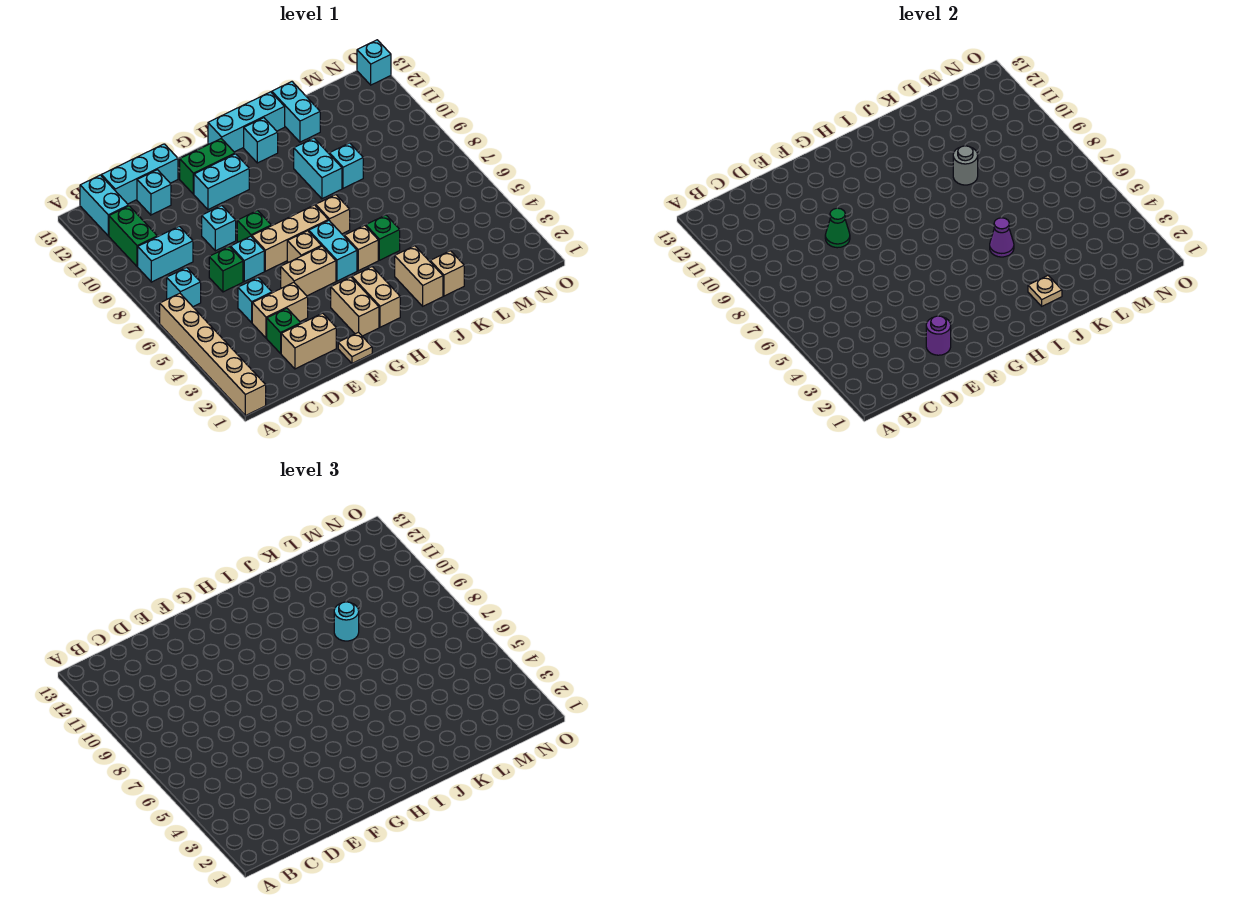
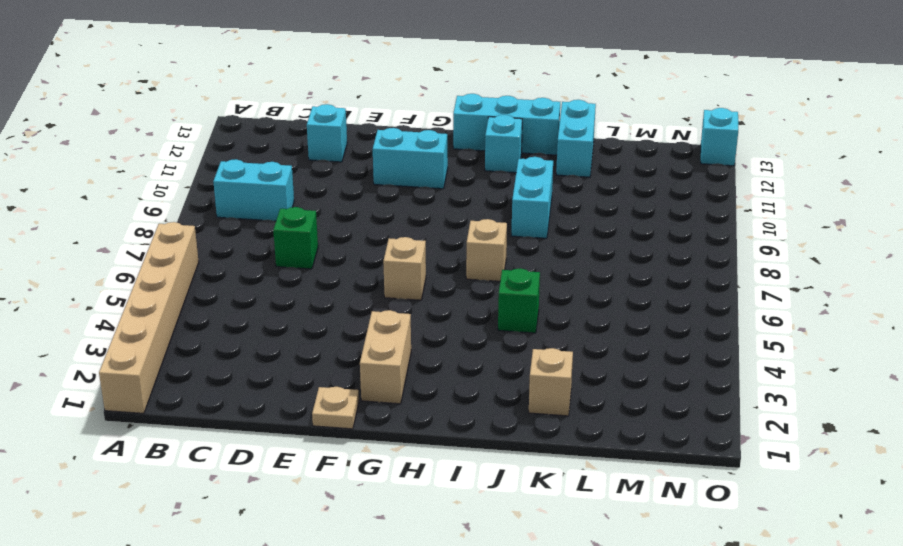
none -> cyan 1x1 brick [167,268,201,307]
none -> green 1x2 brick [109,206,157,267]
none -> cyan 1x2 brick [80,175,129,236]
none -> cyan 1x3 brick [101,144,178,204]

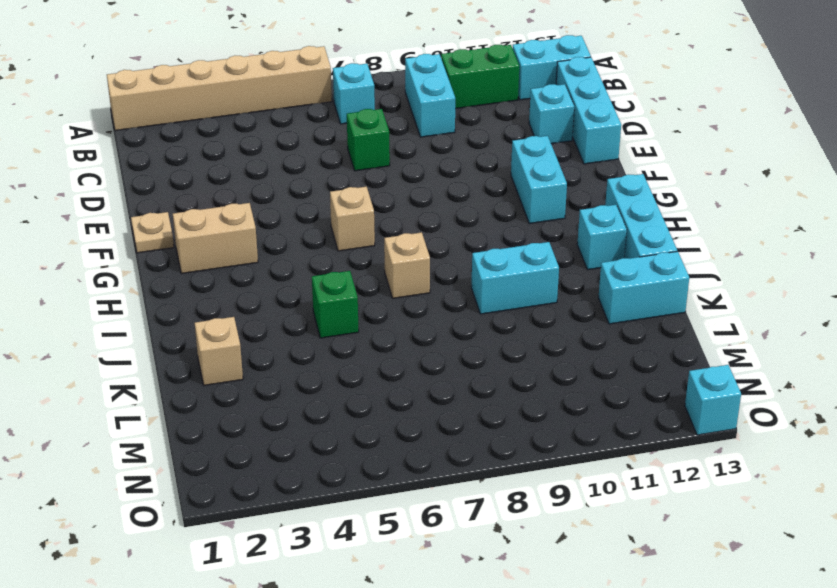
none -> tan 1x2 brick [281,313,336,369]
none -> green 1x1 brick [267,308,301,353]
none -> tan 1x2 brick [252,282,308,338]
none -> cyan 1x1 brick [238,278,272,323]

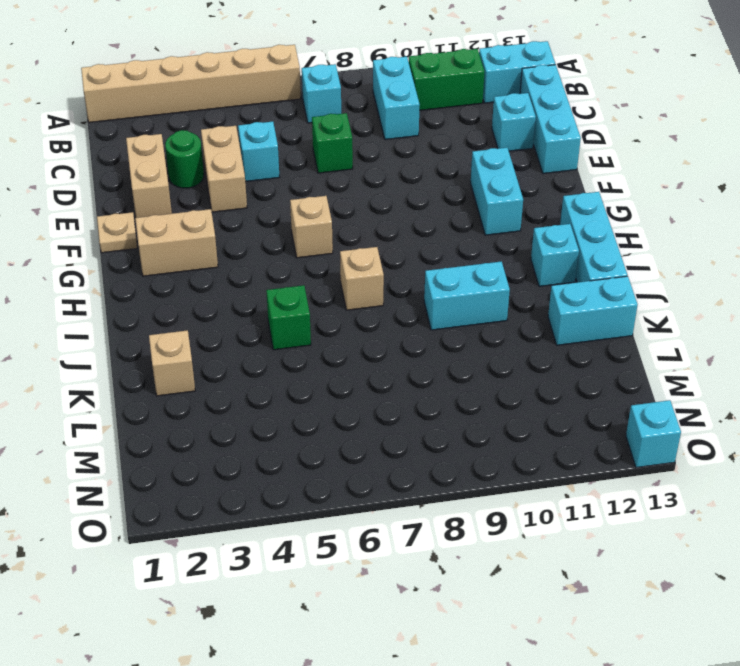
green 1x1 round brick [165,130,204,188] -> green 1x1 brick [267,308,301,353]
none -> cyan 1x1 brick [230,236,264,281]
none -> cyan 1x1 brick [202,206,236,251]
none -> tan 1x2 brick [281,246,336,296]
none -> tan 1x3 brick [252,205,328,271]

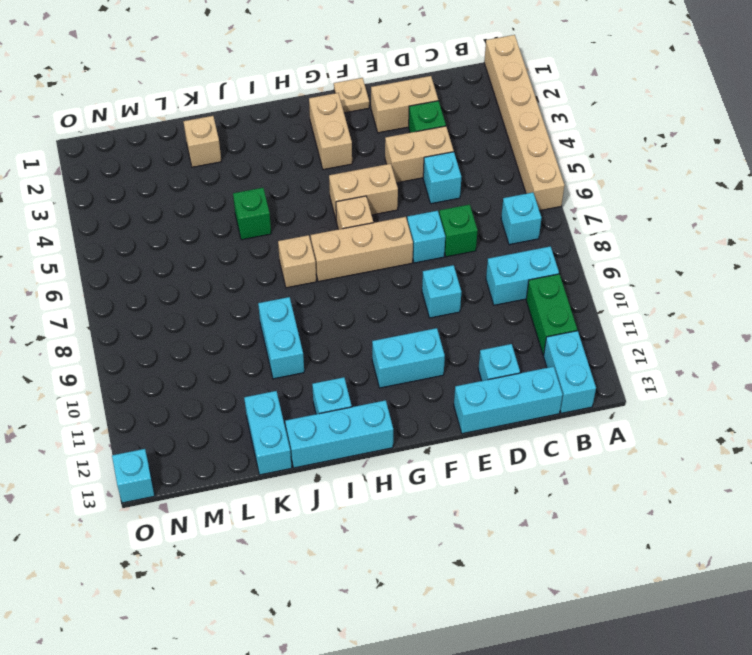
none -> green 1x1 brick [237,211,271,242]
none -> green 1x2 brick [180,139,235,194]
none -> tan 1x2 brick [352,267,400,327]
none -> cyan 1x2 brick [309,220,357,281]

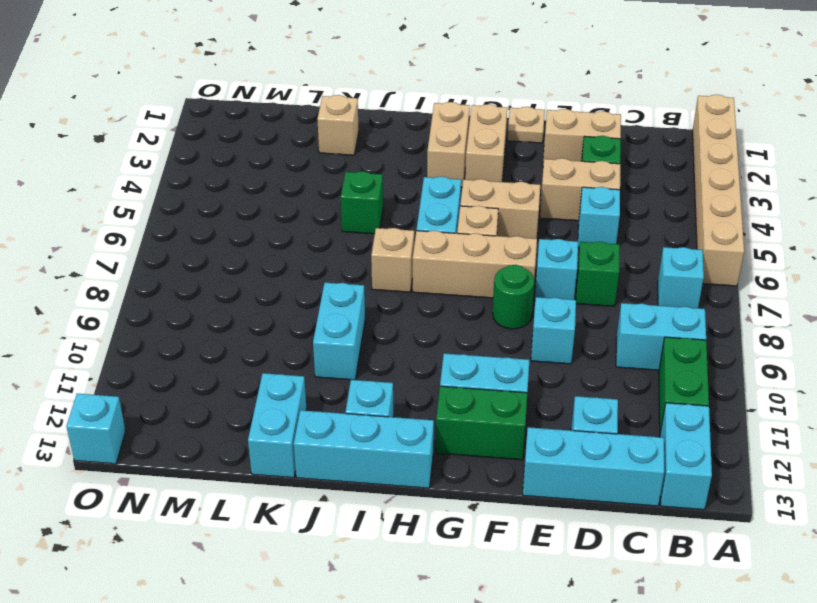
green 1x1 round brick [492,265,534,329] -> green 1x1 brick [237,211,271,242]
none -> tan 1x1 brick [344,225,378,271]
none -> tan 1x2 brick [395,246,443,306]
none -> cyan 1x1 brick [329,143,363,188]
none -> purple 1x1 round brick [926,316,951,355]

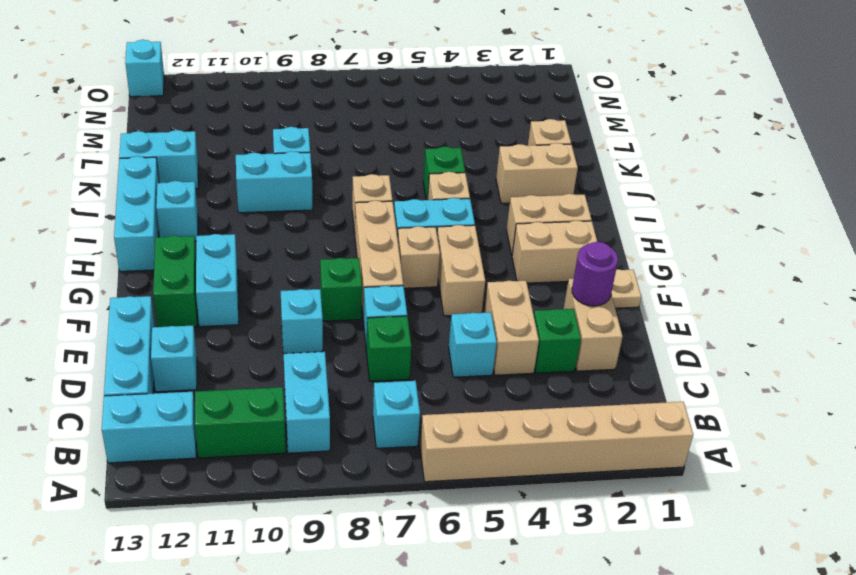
none -> green 1x1 cone [825,208,850,248]
none -> tan 1x1 plate [1028,276,1062,306]
none -> purple 1x1 cone [990,218,1014,257]
none -> grey 1x1 round brick [953,146,978,185]

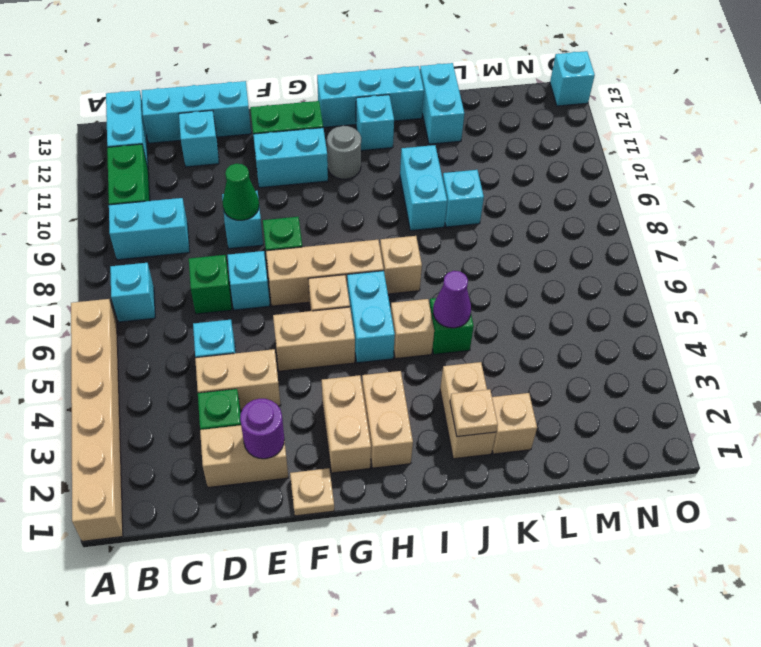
grey 1x1 round brick [327,126,361,179] -> grey 1x1 round brick moved to [953,146,978,185]
none -> cyan 1x1 round brick [334,602,359,641]

